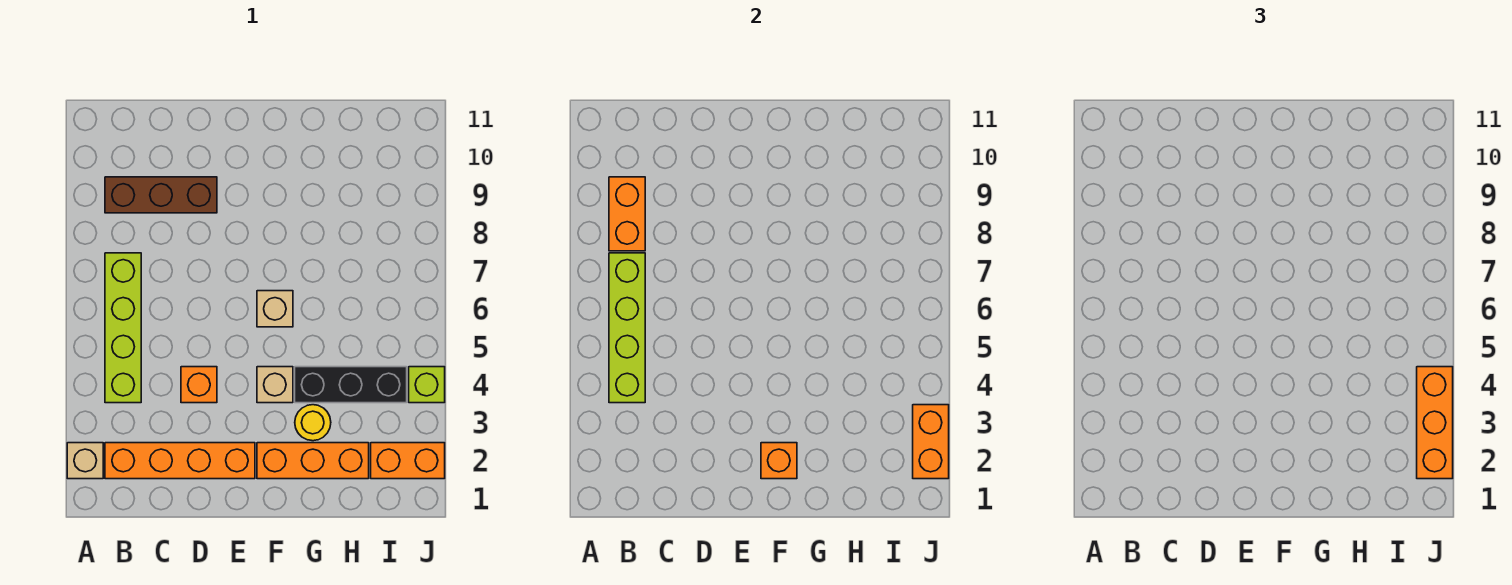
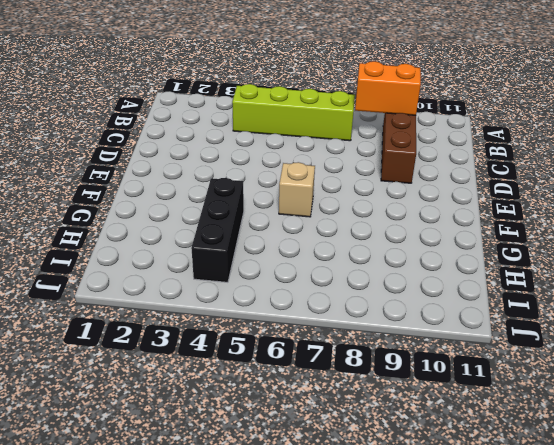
none -> tan 1x1 brick [67,443,103,479]
none -> orange 1x4 brick [105,443,255,479]
none -> orange 1x1 brick [181,367,217,403]

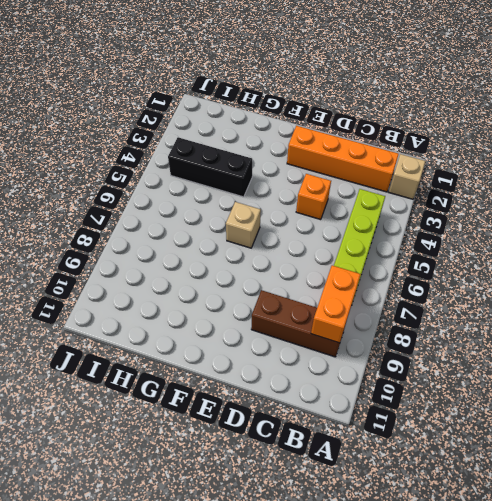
none -> orange 1x3 brick [257,443,369,479]
none -> tan 1x1 brick [257,367,293,403]
none -> yellow 1x1 round brick [295,405,331,441]

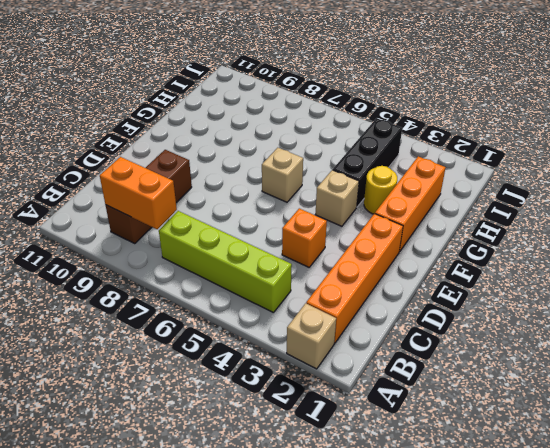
none -> orange 1x2 brick [371,443,445,479]
none -> lime 1x1 brick [409,367,445,403]
none -> lime 1x4 brick [609,253,645,403]

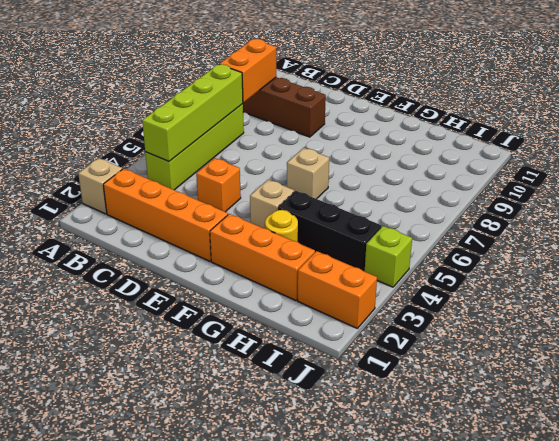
none -> orange 1x1 brick [761,443,797,479]
none -> orange 1x2 brick [913,405,949,479]
none -> orange 1x3 brick [1417,367,1453,479]

